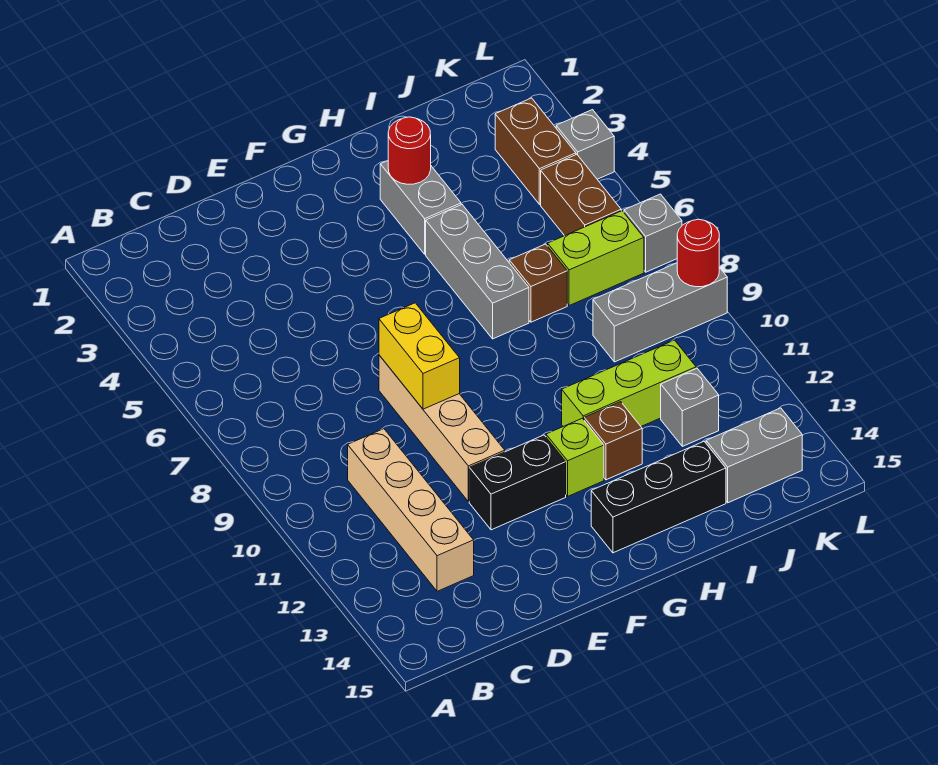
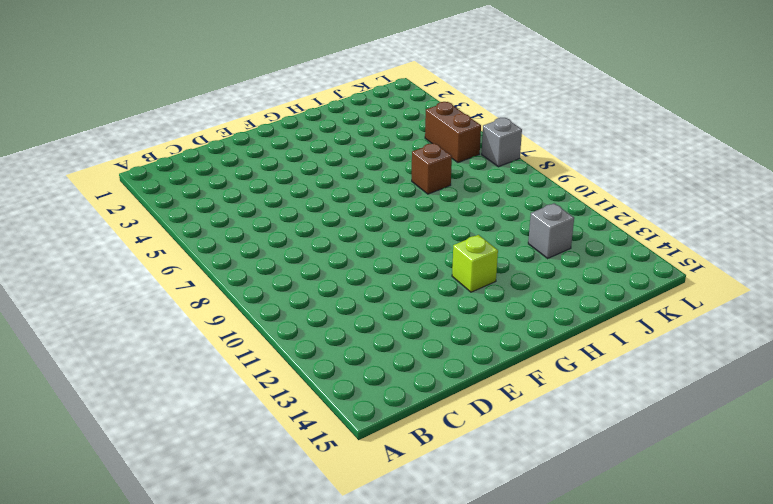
none -> tan 1x4 brick [348,429,474,591]
none -> tan 1x4 brick [379,355,505,502]
none -> black 1x2 brick [469,435,566,530]

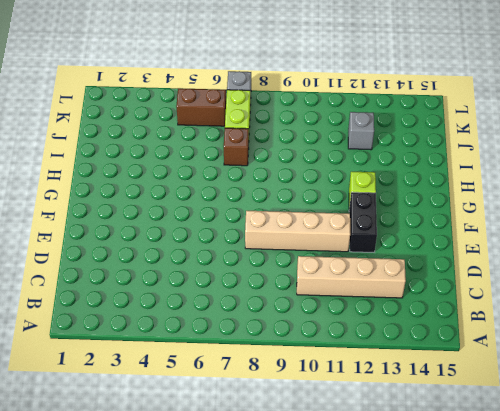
none -> black 1x3 brick [591,442,726,553]
none -> grey 1x2 brick [380,161,461,254]
none -> grey 1x3 brick [426,205,529,339]

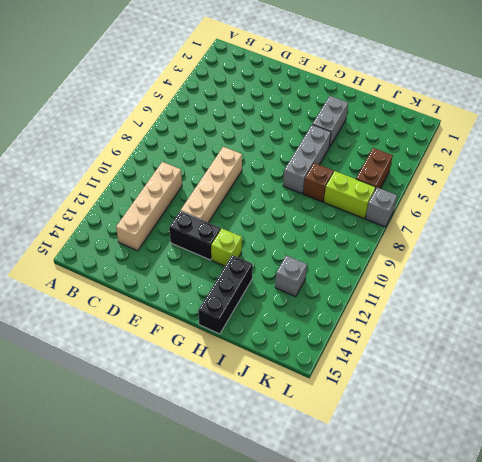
black 1x3 brick [198,255,253,334] -> black 1x3 brick turned to [591,442,726,553]
none -> lime 1x3 brick [562,340,696,426]
none -> brown 1x1 brick [584,402,642,480]
none -> grey 1x3 brick [593,263,727,362]

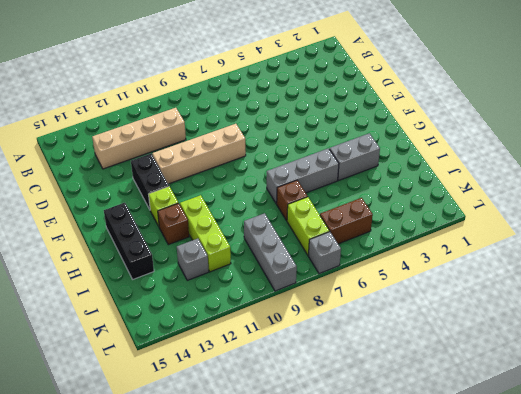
none -> grey 1x2 brick [706,408,802,503]
none -> brown 1x2 brick [495,98,576,204]
none -> grey 1x1 brick [556,110,614,179]

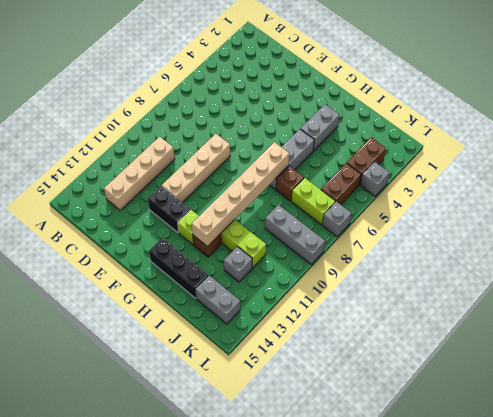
tan 1x6 brick [192,142,289,246] -> none
none -> yellow 1x2 brick [379,303,460,409]
none -> red 1x1 round brick [388,117,431,184]
none -> red 1x1 round brick [677,219,719,287]

